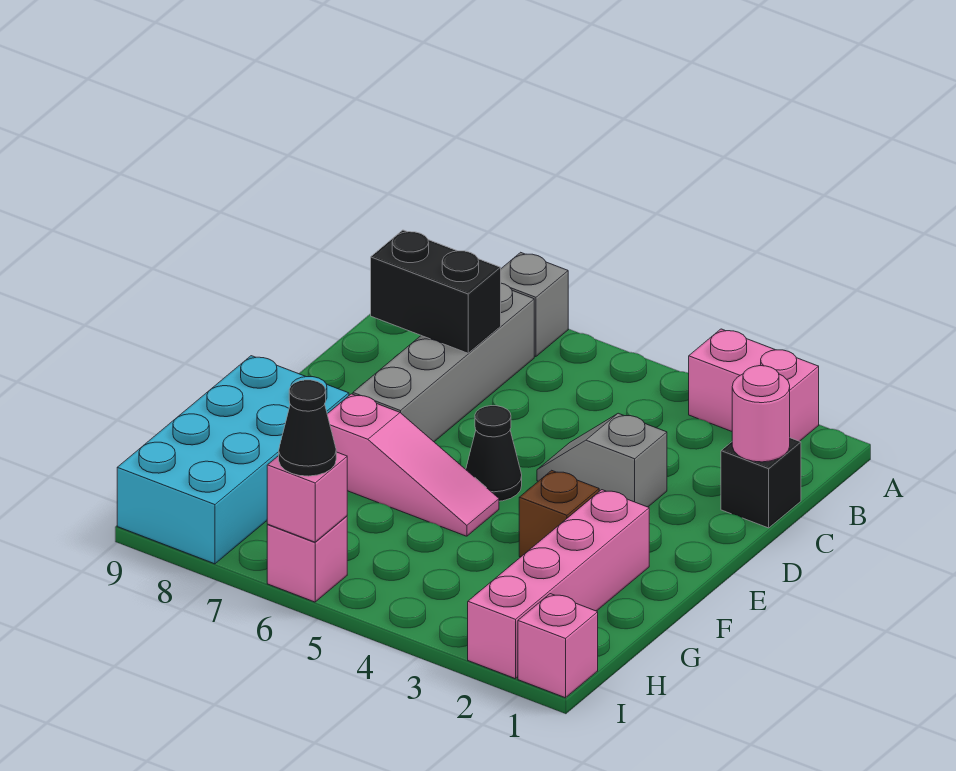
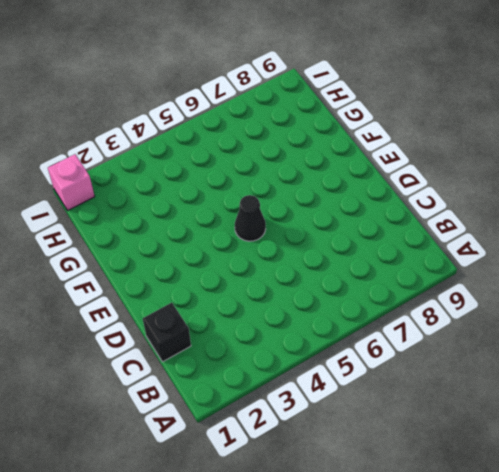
none -> pink 1x2 brick [689,329,819,441]
none -> grey 1x1 brick [501,252,568,357]
none -> grey 1x4 brick [353,283,534,442]

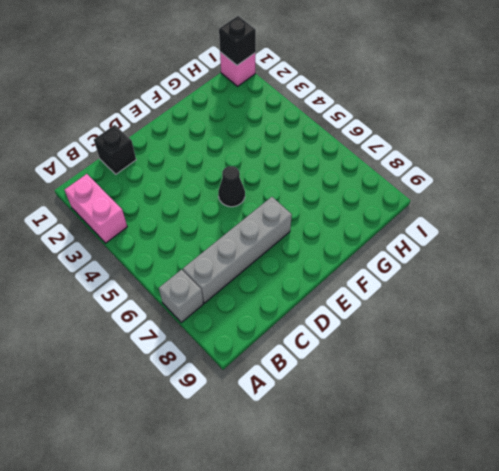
black 1x1 brick [219,16,256,65] -> none
none -> grey 1x2 slope [537,413,667,507]
none -> pink 1x4 brick [468,490,649,679]
none -> brown 1x1 brick [519,470,599,557]

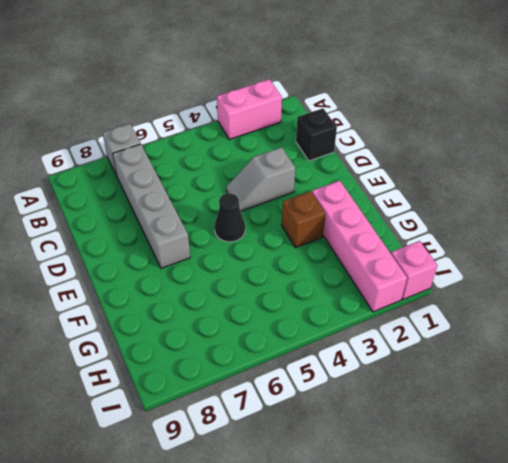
none -> pink 1x3 slope [327,394,499,536]
none -> cyan 2x4 brick [117,356,349,564]
none -> pink 1x1 brick [267,516,347,602]

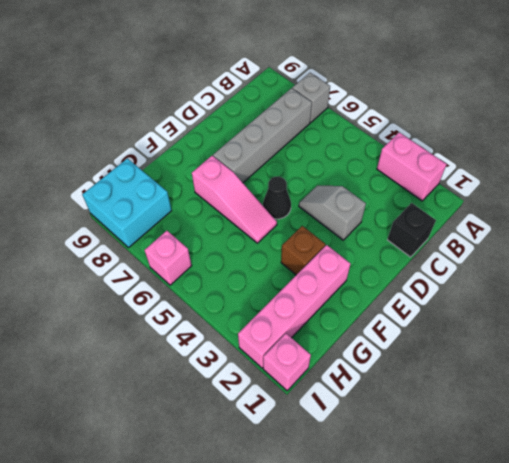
cyan 2x2 brick [82,158,172,248] -> cyan 2x4 brick [117,356,349,564]
none -> pink 1x1 round brick [732,366,790,462]
none -> black 1x2 brick [371,230,501,353]
none -> pink 1x1 brick [267,452,347,542]

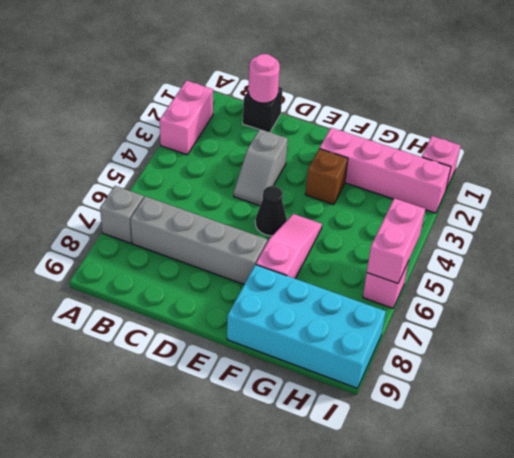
pink 1x2 brick [367,198,425,283] -> pink 1x1 brick [267,452,347,542]
none -> black 1x2 brick [371,230,501,353]
none -> black 1x1 cone [279,380,336,476]

